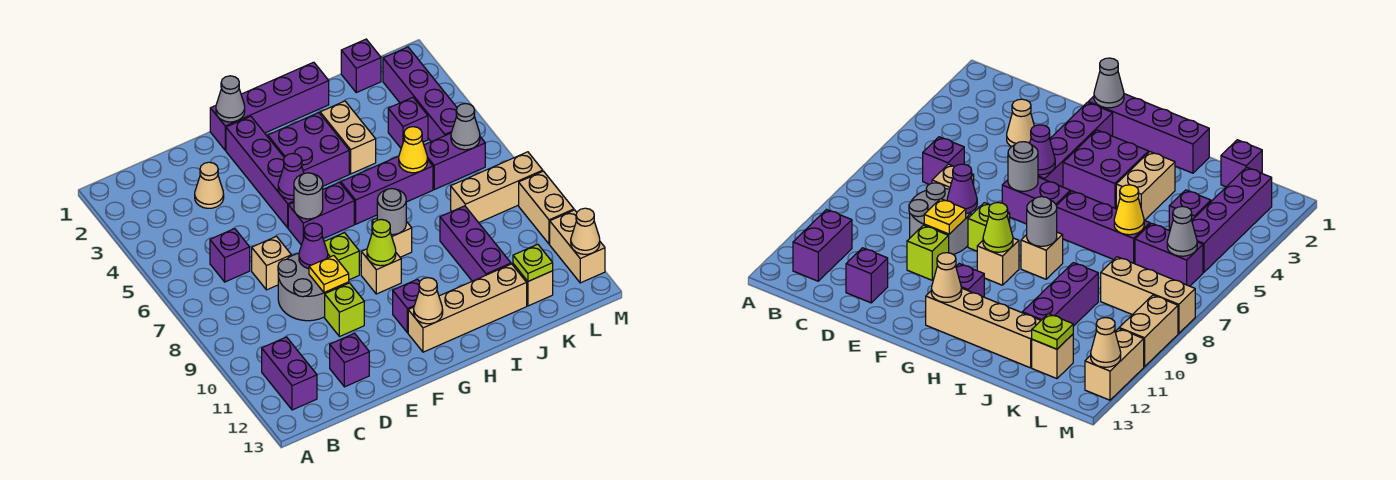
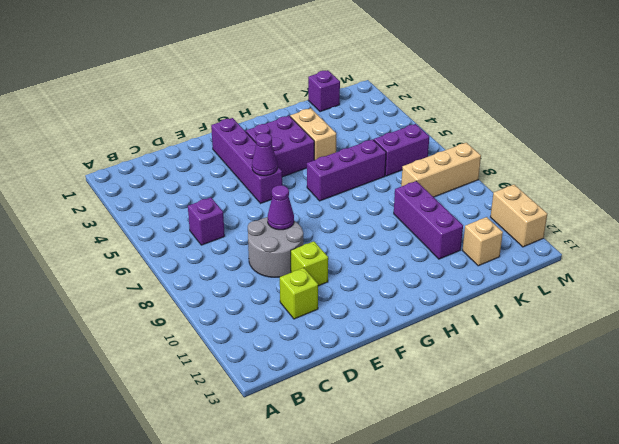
lime 1x1 brick [280,268,318,319] -> lime 1x1 brick moved to [324,233,359,280]
none -> purple 1x2 brick [262,337,317,410]
none -> tan 1x1 cone [195,162,224,208]
none -> tan 1x1 brick [252,236,291,290]
none -> purple 1x1 brick [330,333,369,387]

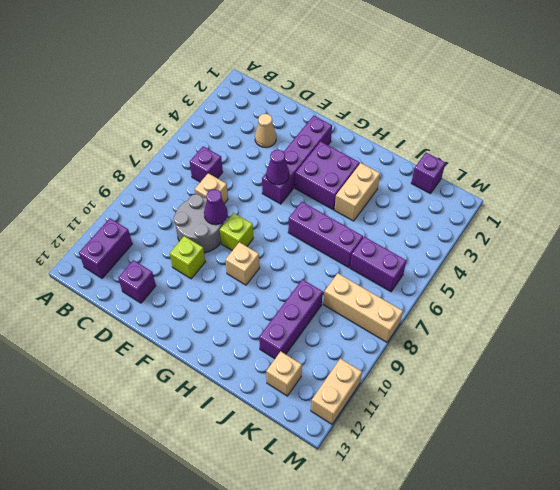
none -> purple 1x4 brick [210,62,329,150]
none -> purple 1x2 brick [288,182,354,245]
none -> purple 1x1 brick [393,279,420,333]
none -> tan 1x4 brick [408,264,527,352]

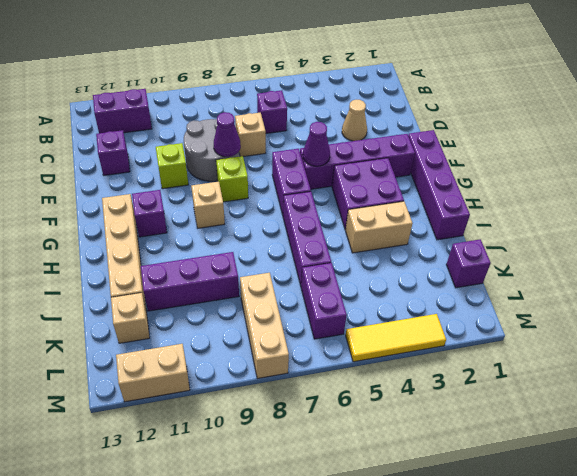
yellow 1x3 tile [346,314,446,362] -> none
none -> tan 1x1 brick [372,218,412,257]
none -> purple 1x1 brick [388,97,428,148]
none -> purple 1x4 brick [383,47,457,142]
none -> tan 1x2 brick [519,171,574,244]

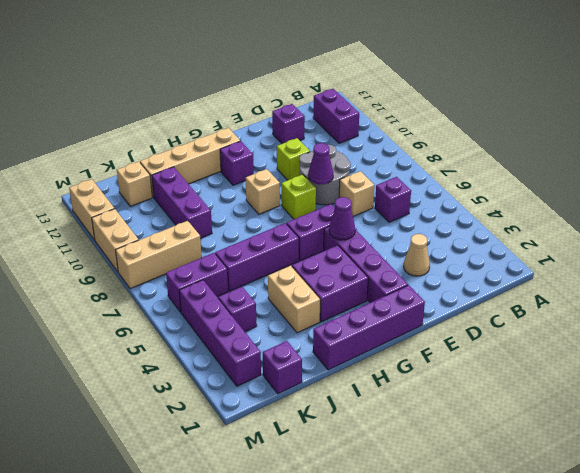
none -> tan 1x1 brick [372,218,412,257]
none -> yellow 1x1 plate [309,256,349,292]
none -> grey 1x1 cone [216,76,245,122]
none -> grey 1x1 round brick [294,173,323,219]

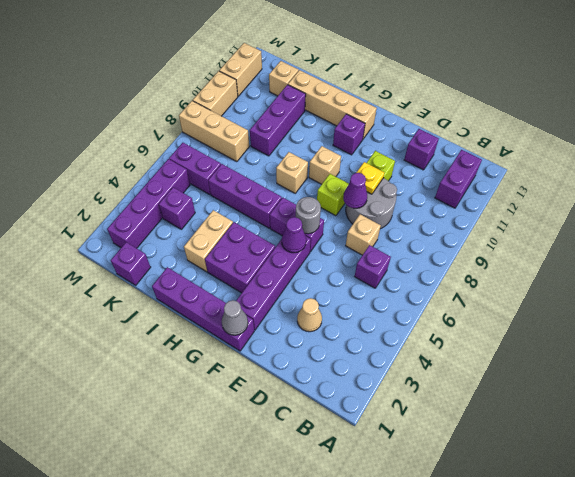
none -> lime 1x1 cone [367,219,396,266]
none -> tan 1x1 cone [414,278,443,324]
none -> grey 1x1 round brick [377,189,406,235]
none -> yellow 1x1 cone [399,127,428,173]

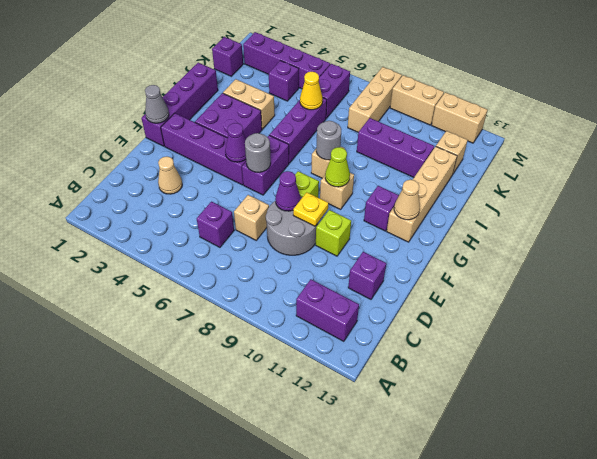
none -> lime 1x1 plate [513,244,553,281]
none -> grey 1x1 cone [451,104,480,150]
none -> tan 1x1 cone [571,208,600,254]

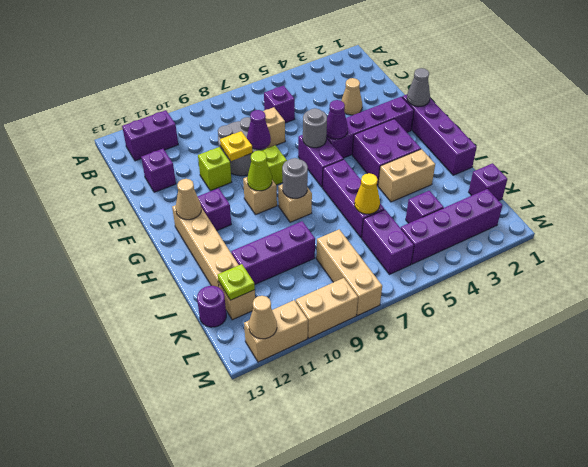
purple 1x1 round brick [197,286,226,327] -> none
none -> grey 1x1 cone [451,104,480,150]

